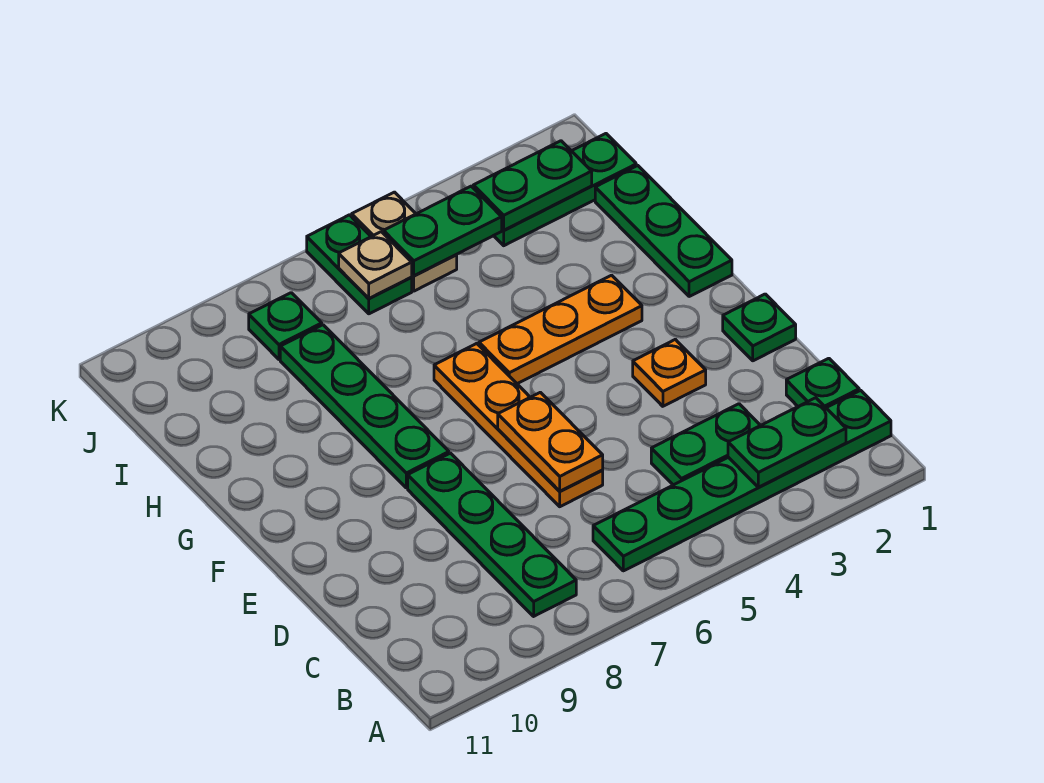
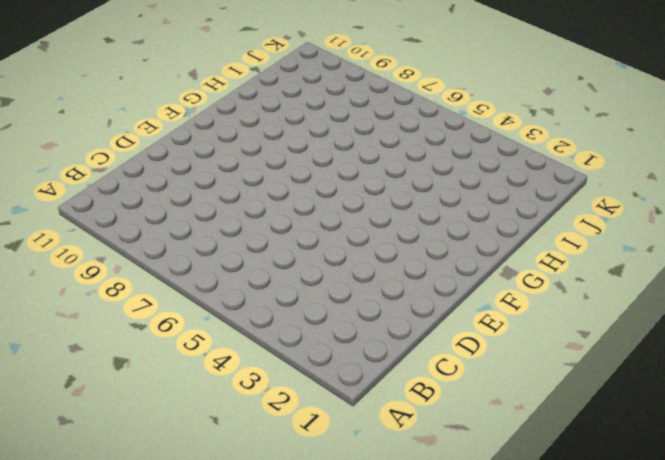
none -> green 1x6 plate [593,390,891,571]
none -> green 1x4 plate [408,453,576,616]
none -> green 1x1 plate [786,358,859,408]

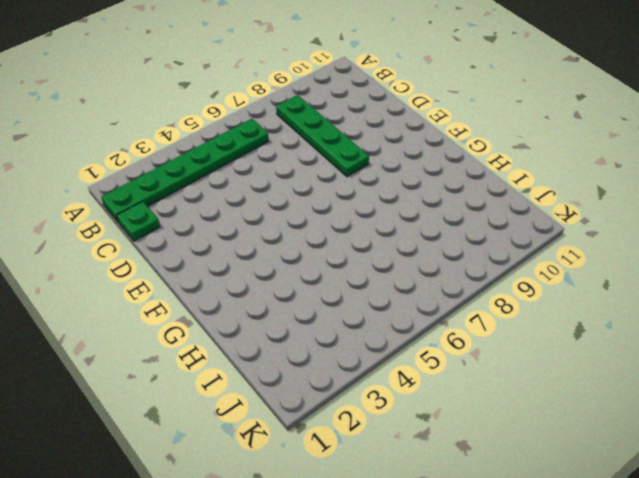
none -> green 1x2 plate [651,404,760,485]
none -> orange 1x4 plate [434,343,603,507]
none -> green 1x1 plate [723,294,796,361]

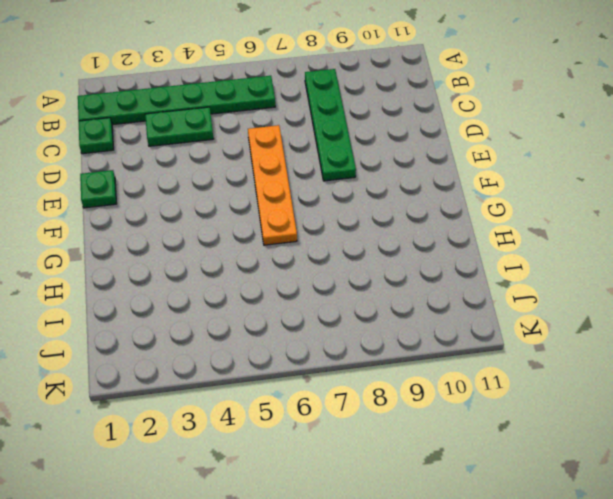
none -> orange 1x1 plate [633,339,706,406]
none -> green 1x4 plate [280,325,449,488]
none -> green 1x3 plate [595,166,732,297]

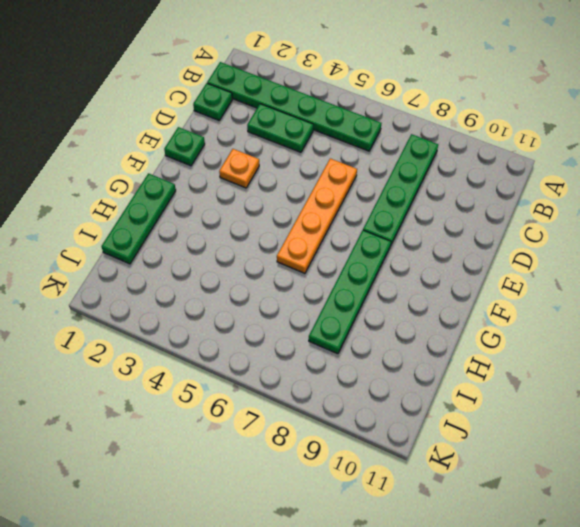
none -> orange 1x3 plate [479,275,642,384]
none -> green 1x3 plate [494,134,636,246]
none -> tan 1x2 plate [352,192,457,291]

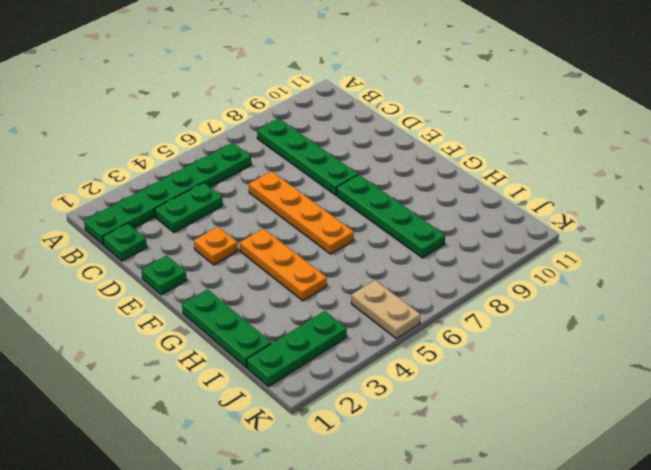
orange 1x3 plate [240,229,327,301] -> orange 1x3 plate turned to [479,275,642,384]
none -> green 1x2 plate [307,215,412,314]
none -> green 1x1 plate [249,293,322,359]
none -> green 1x2 plate [728,398,846,487]

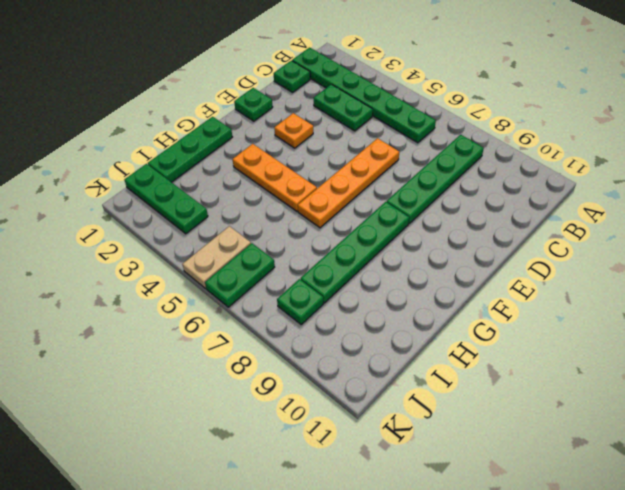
none -> green 1x2 plate [728,398,846,487]
none -> orange 1x2 plate [498,392,603,491]
none -> green 1x2 plate [473,141,592,230]

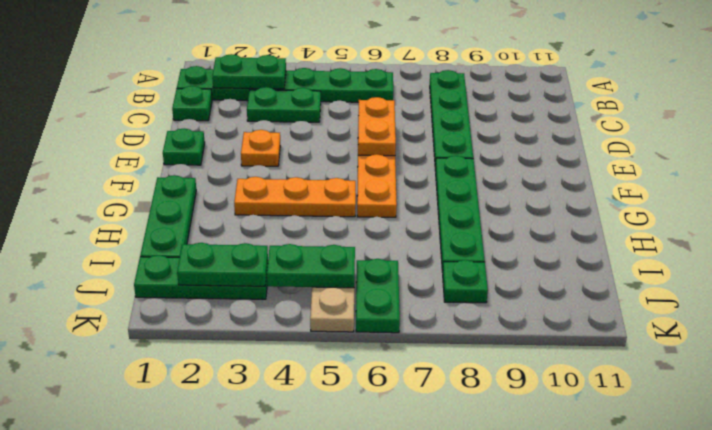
none -> tan 1x1 plate [339,232,412,298]

